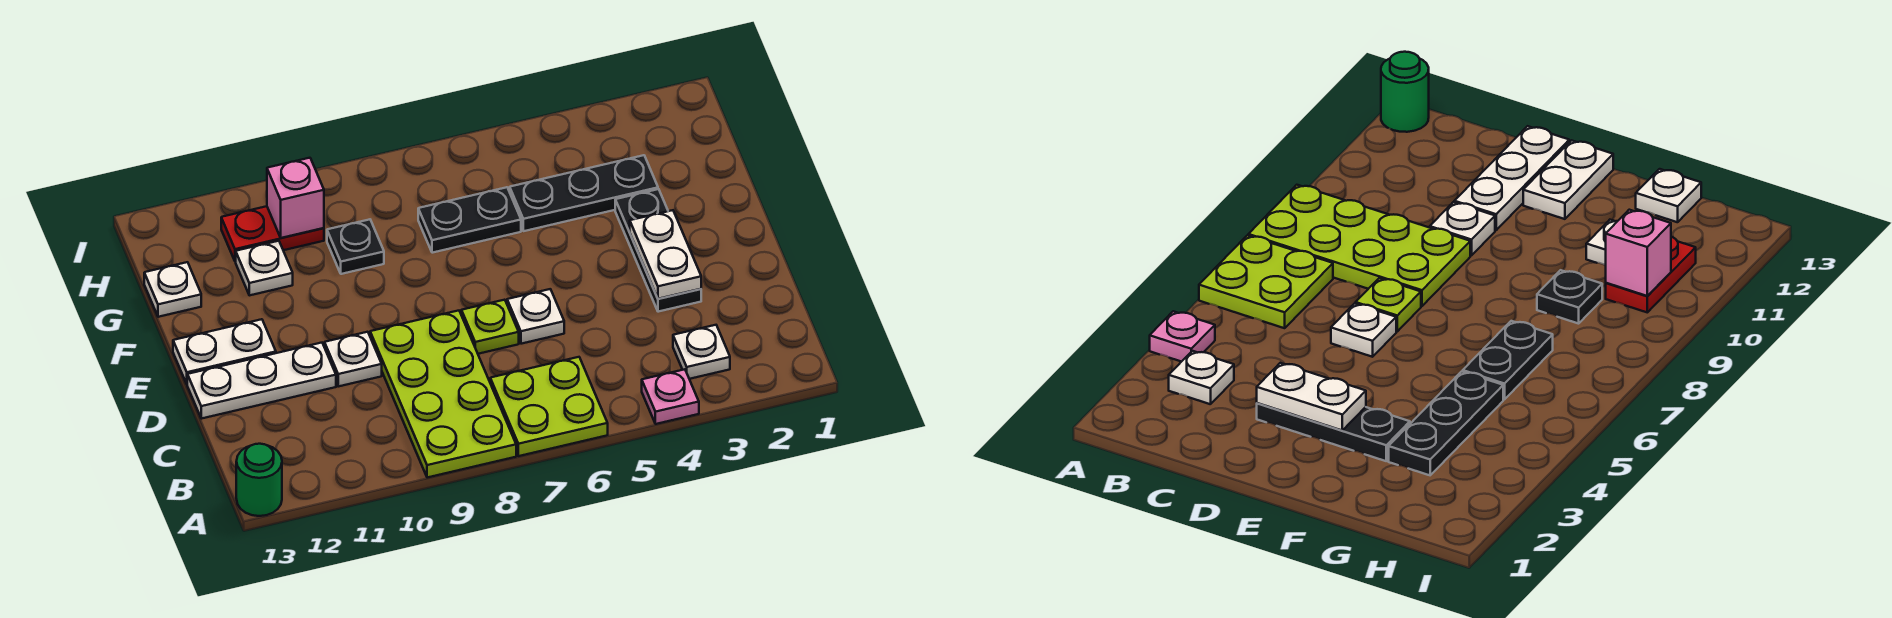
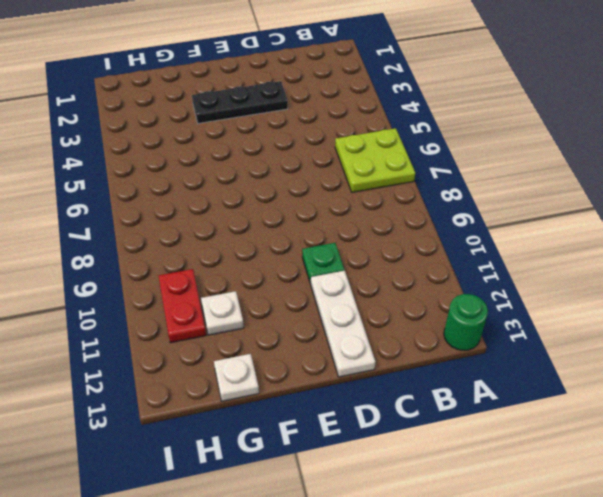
green 1x1 plate [302,243,344,284] -> white 1x1 plate [324,332,382,386]
none -> pink 1x1 plate [642,369,699,424]
none -> lime 2x4 plate [370,311,516,478]
none -> white 1x1 plate [673,325,730,379]

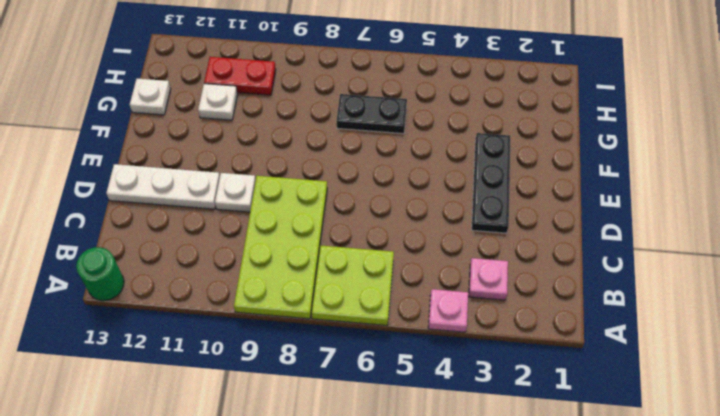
pink 1x1 plate [469,258,508,300] -> white 1x1 plate [673,325,730,379]
none -> white 1x1 plate [507,289,564,344]
none -> lime 1x1 plate [461,300,519,354]
none -> white 1x2 plate [173,319,276,384]

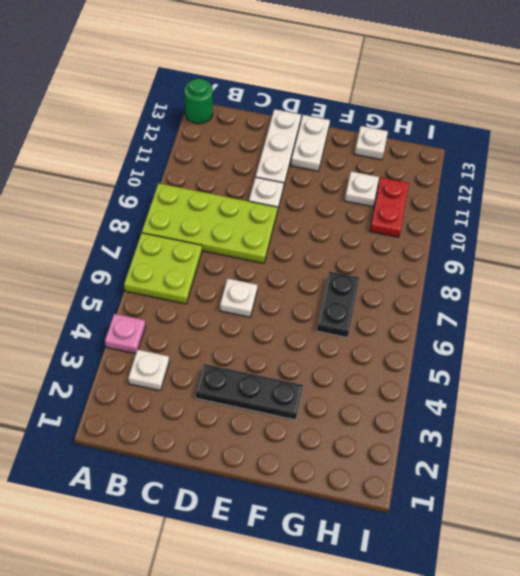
none -> lime 1x1 plate [461,300,519,354]
none -> black 1x3 plate [510,155,658,231]
none -> black 1x1 plate [327,219,384,274]

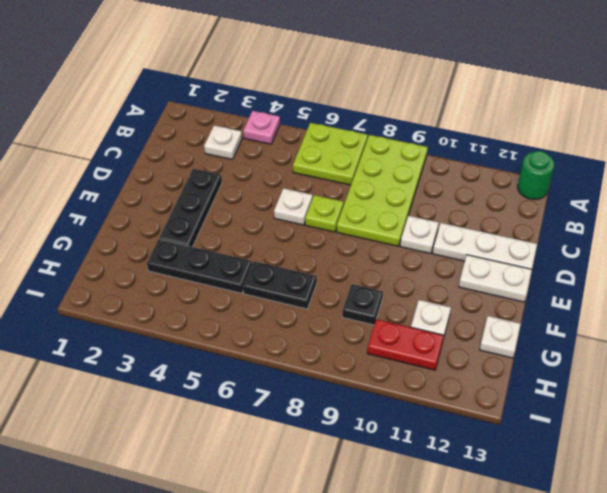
none -> white 1x2 plate [630,210,701,299]
none -> pink 1x1 brick [267,158,324,238]

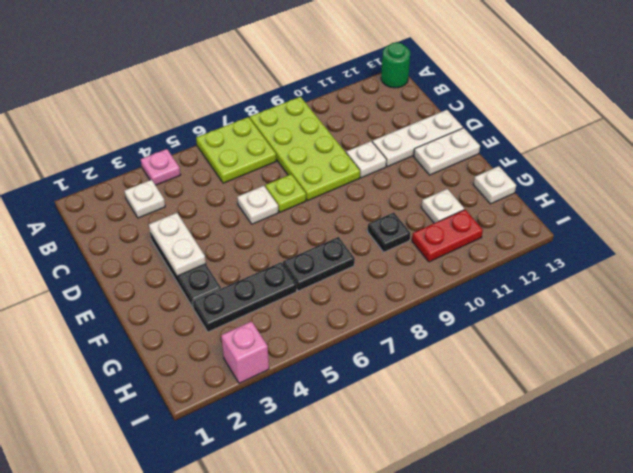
pink 1x1 brick [221,321,269,383] -> pink 1x1 brick moved to [267,158,324,238]

